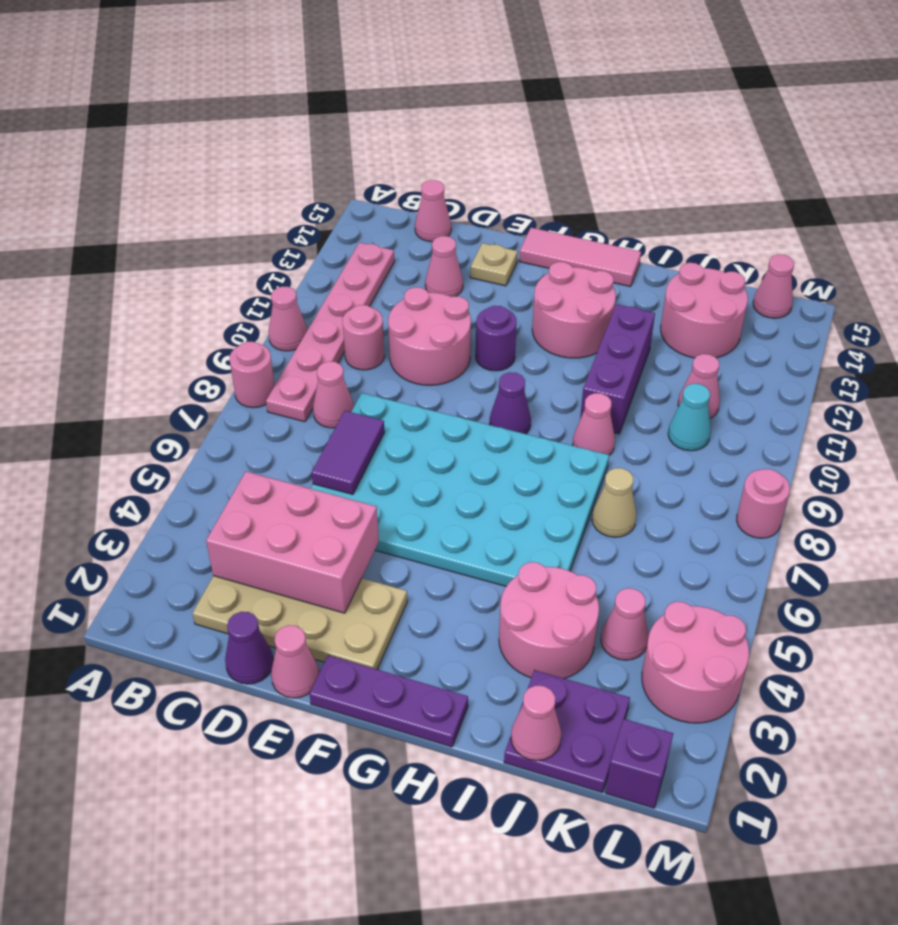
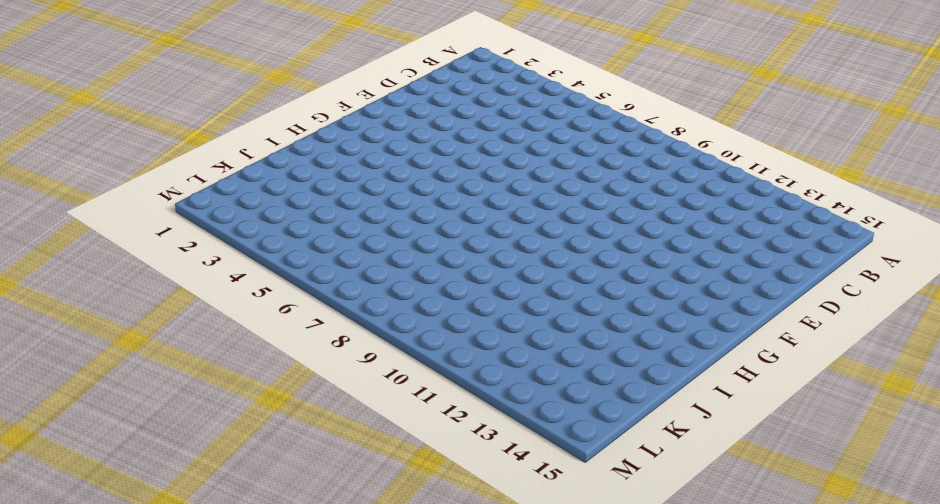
none -> pink 1x1 round brick [229,342,275,408]
none -> pink 1x1 cone [268,286,307,351]
none -> pink 1x6 plate [266,242,394,422]
none -> tan 2x4 plate [193,576,407,669]

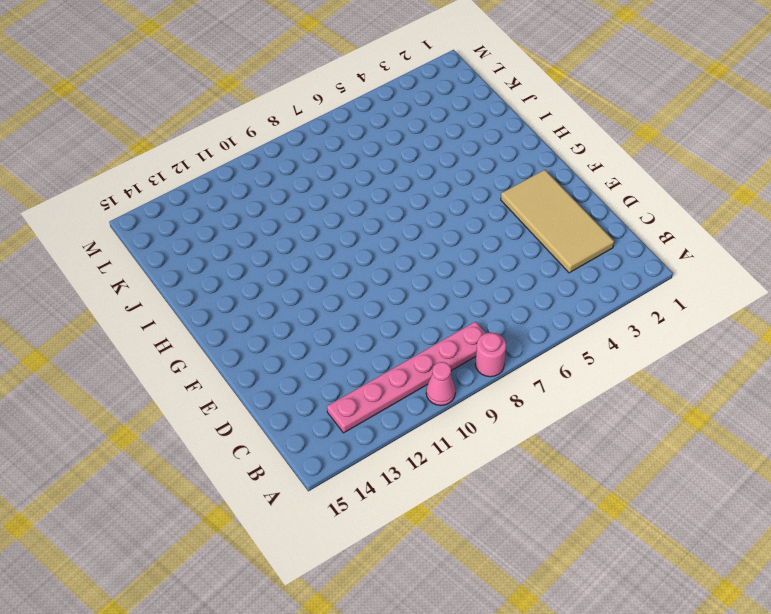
tan 2x4 tile [501,170,614,273] -> tan 2x4 plate [193,576,407,669]
none -> pink 1x1 cone [313,361,354,428]
none -> pink 1x1 round brick [342,305,384,370]
none -> pink 1x1 cone [415,180,451,242]
none -> purple 1x1 cone [225,612,273,684]

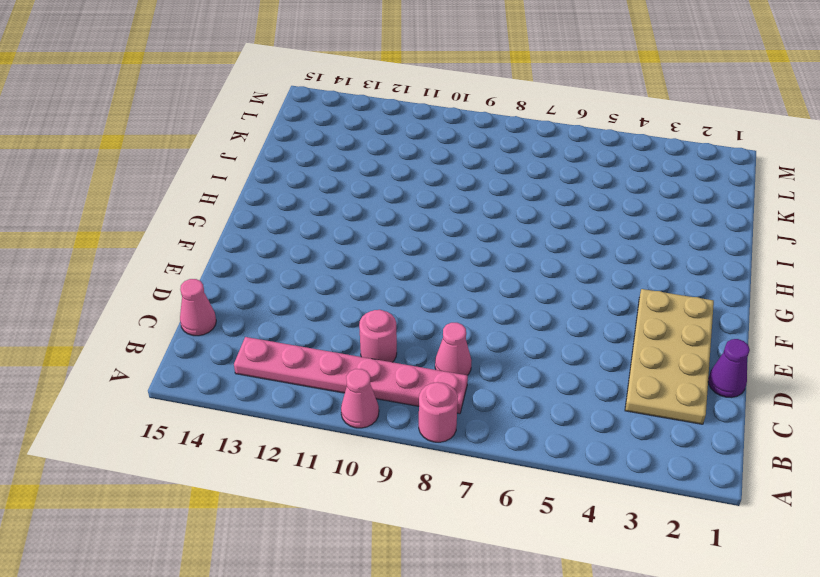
none -> cyan 4x6 plate [310,393,609,586]
none -> pink 2x2 round brick [388,287,471,385]
none -> pink 1x1 cone [425,236,463,297]
none -> pink 1x1 cone [271,625,319,698]

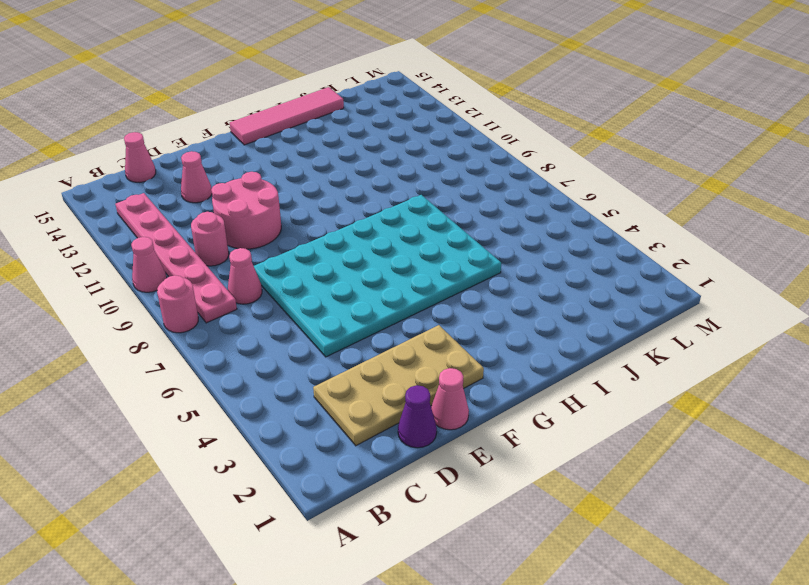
pink 1x4 tile [230,87,344,145] -> pink 1x3 tile [519,228,641,287]
none -> tan 1x1 plate [470,243,518,286]
none -> purple 1x3 plate [309,655,468,747]
none -> purple 1x1 round brick [476,306,517,371]
none -> purple 1x1 cone [490,372,531,434]

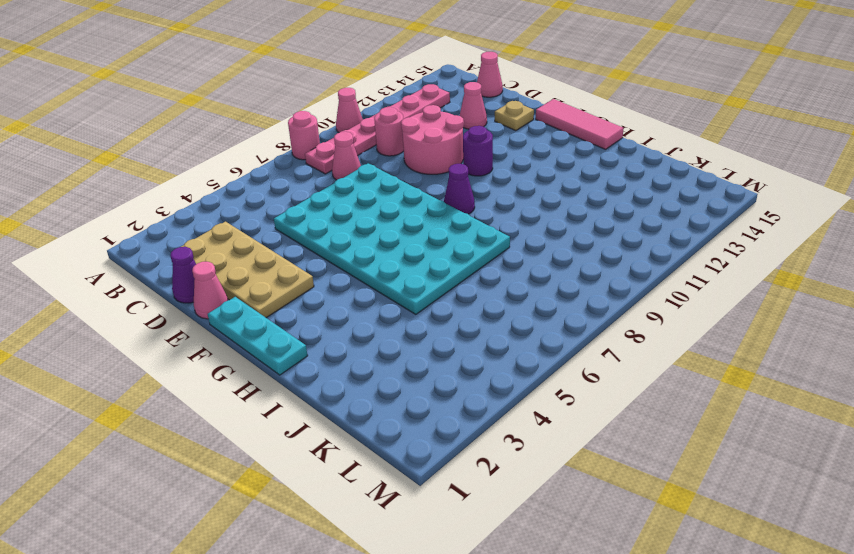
cyan 1x3 plate [208,297,308,375] -> purple 1x3 plate [309,655,468,747]
none -> pink 2x2 round brick [532,262,616,358]
none -> pink 2x2 round brick [499,562,599,679]
none -> pink 1x1 cone [573,393,615,455]
none -> purple 1x3 brick [580,304,655,434]

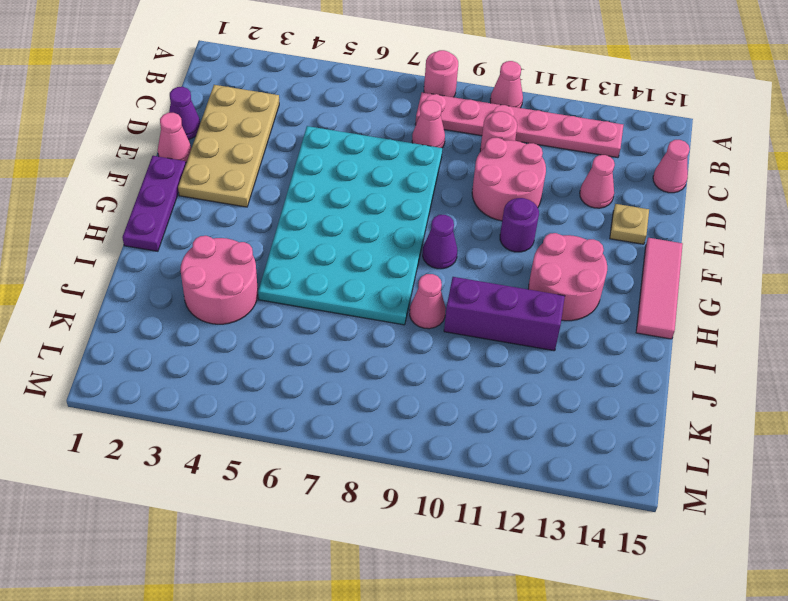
none -> purple 2x2 plate [504,670,630,792]
none -> tan 1x1 cone [592,468,636,537]
none -> pink 2x2 round brick [661,263,748,358]
none -> pink 1x1 cone [601,588,648,660]

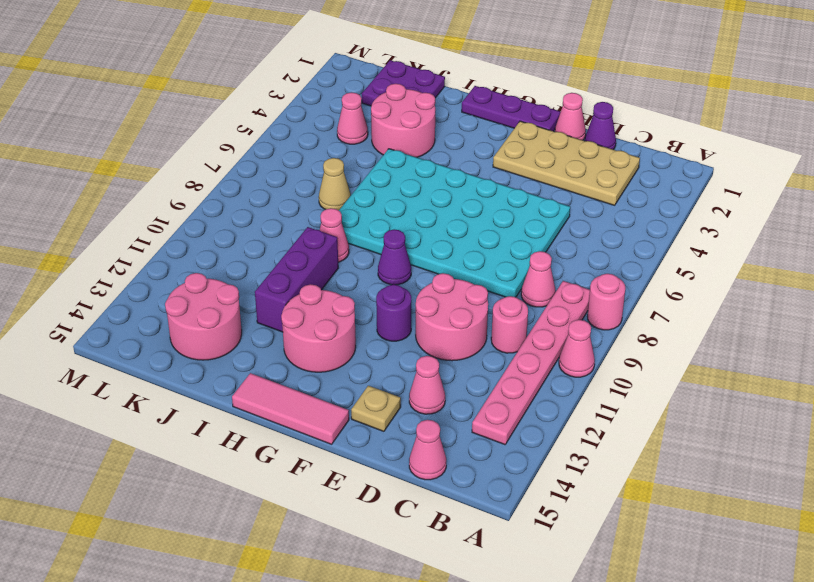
none -> cyan 1x1 cone [668,384,711,451]
none -> pink 1x1 cone [678,354,720,418]
none -> purple 1x1 brick [605,719,673,808]
none -> pink 2x2 round brick [642,602,749,723]

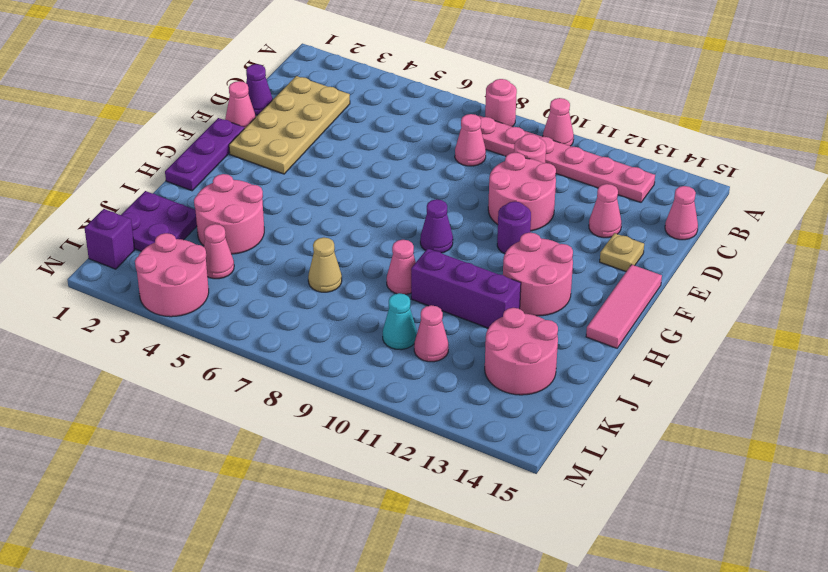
none -> cyan 4x6 plate [310,393,609,586]
none -> pink 1x1 cone [753,255,794,318]
none -> pink 1x1 round brick [737,469,790,538]
none -> pink 2x3 brick [206,472,379,613]

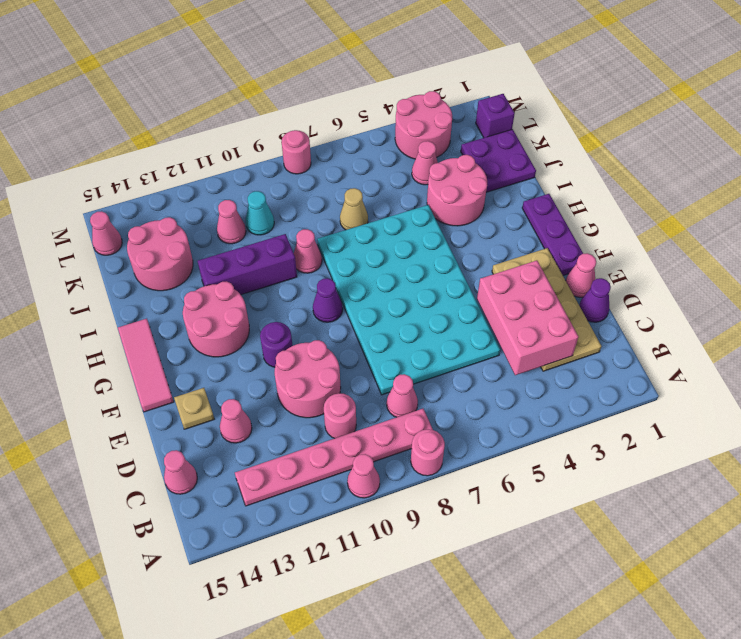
none -> purple 1x2 tile [312,411,384,494]
none -> pink 1x1 cone [511,686,561,761]

